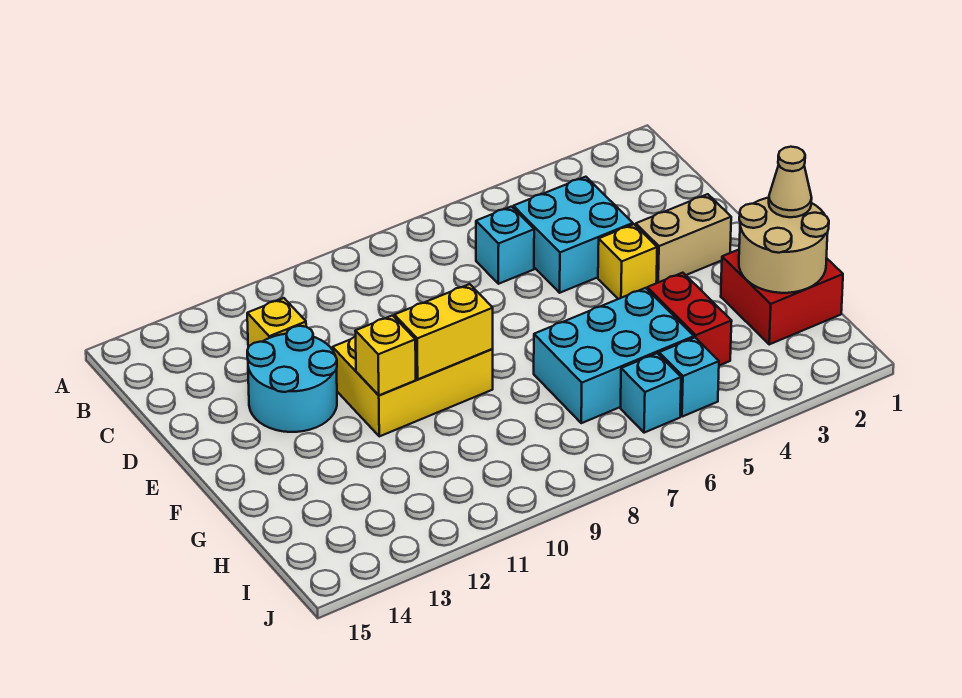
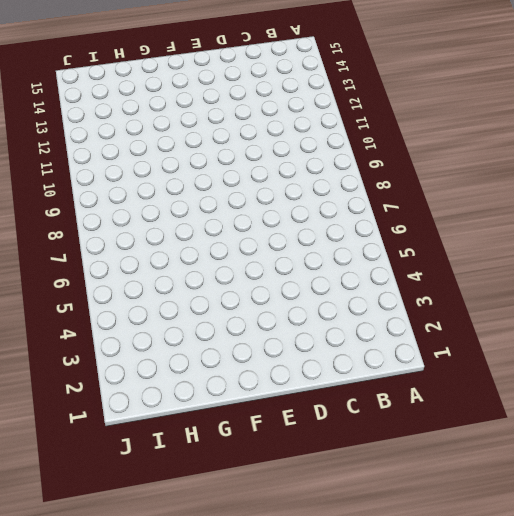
none -> cyan 2x2 brick [513,177,633,293]
none -> cyan 1x1 brick [476,207,534,284]
none -> yellow 1x1 brick [247,298,306,347]

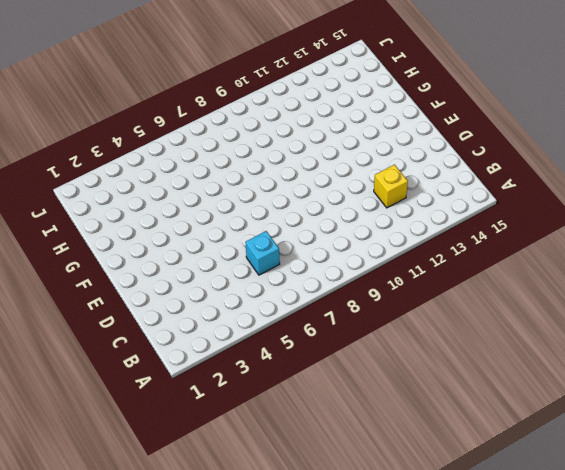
none -> cyan 2x2 brick [513,177,633,293]
none -> cyan 2x2 round brick [247,326,337,432]
none -> tan 1x2 brick [636,194,731,283]

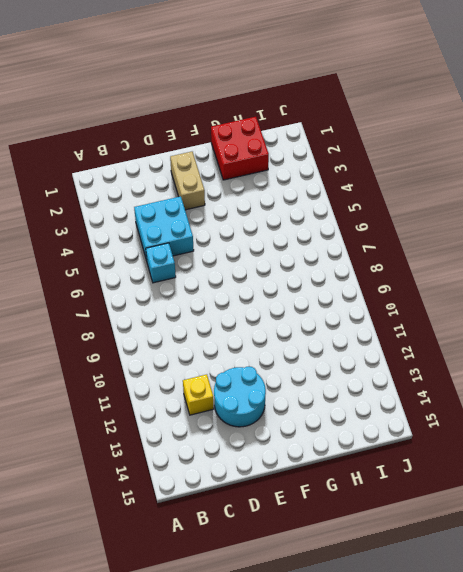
none -> yellow 1x1 brick [598,224,657,299]
none -> yellow 2x3 brick [333,336,493,436]
none -> red 1x2 brick [647,273,732,365]

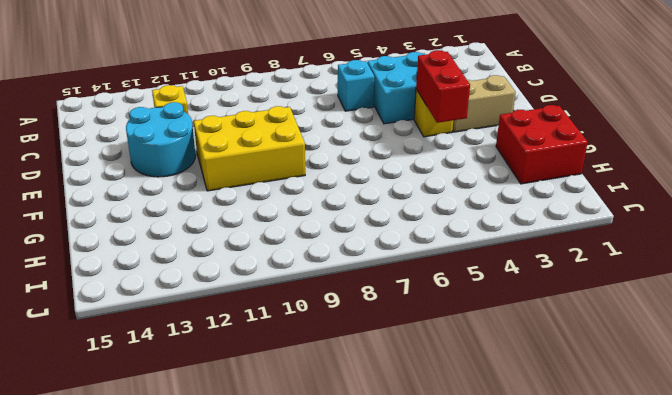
red 1x2 brick [416,50,470,123] -> red 1x2 brick moved to [647,273,732,365]
none -> cyan 2x3 brick [534,288,694,423]
none -> cyan 1x1 brick [659,338,719,417]
none -> cyan 1x1 brick [620,353,681,433]

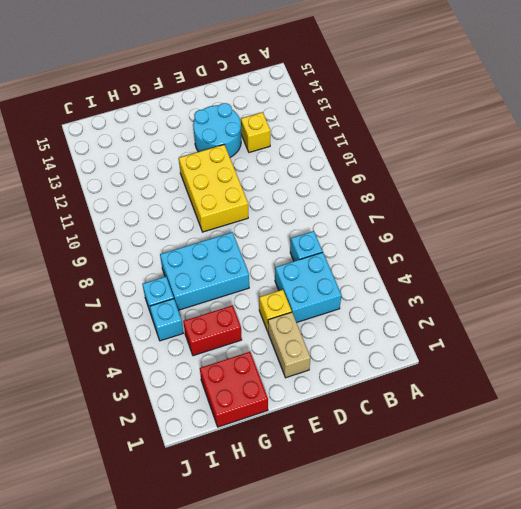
cyan 2x3 brick [160,232,249,310] -> cyan 2x3 brick turned to [534,288,694,423]
none -> yellow 1x2 brick [394,284,493,379]
none -> yellow 1x1 brick [355,316,416,395]
none -> tan 2x2 round brick [739,198,829,293]

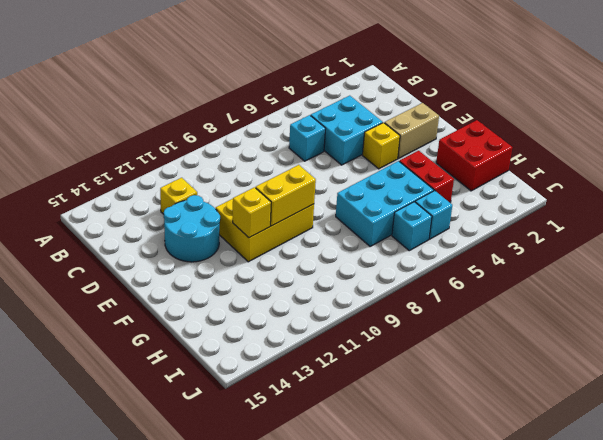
none -> tan 2x2 round brick [739,198,829,293]
none -> tan 1x1 cone [769,147,812,217]

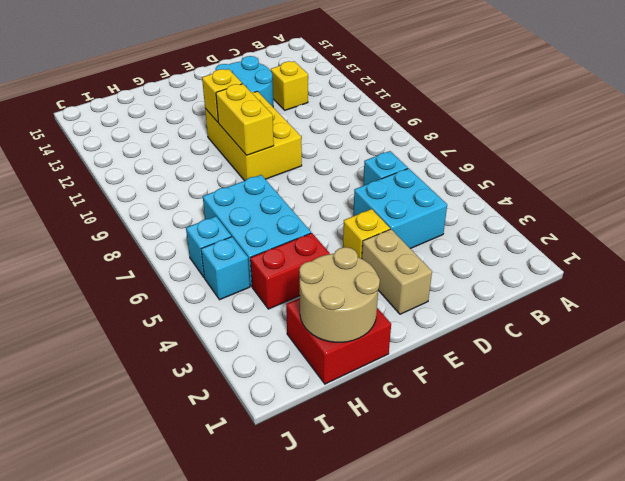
none -> tan 1x1 cone [769,147,812,217]

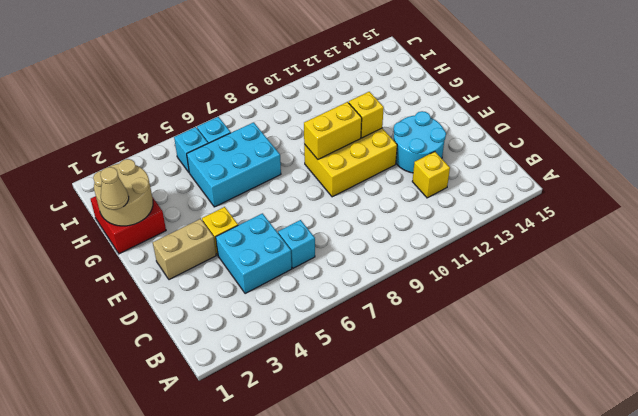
none -> red 1x2 brick [647,273,732,365]

